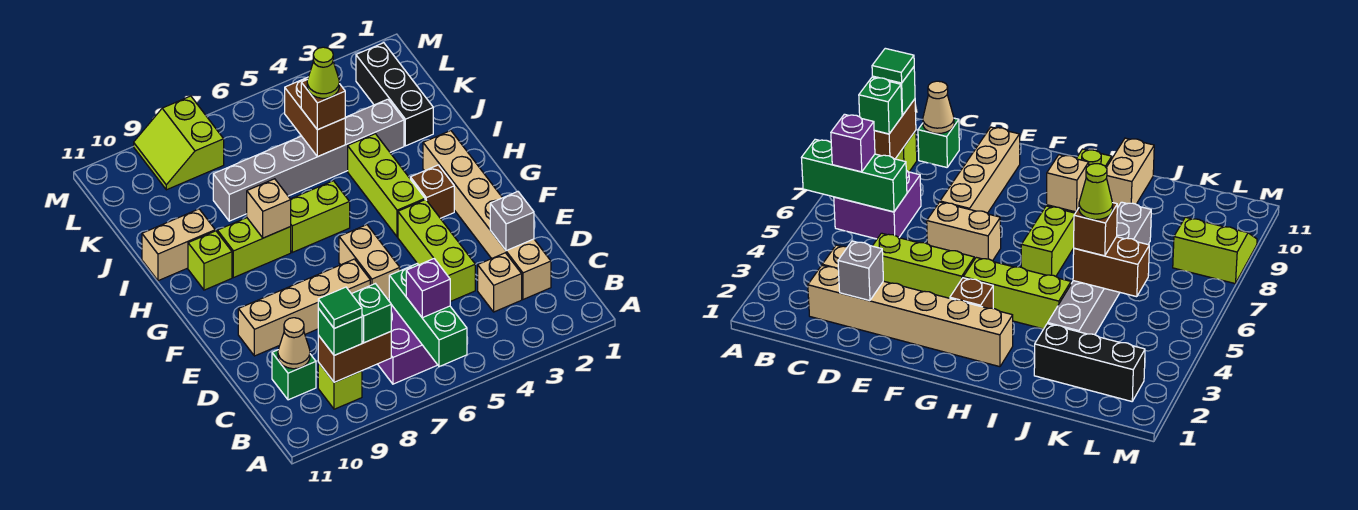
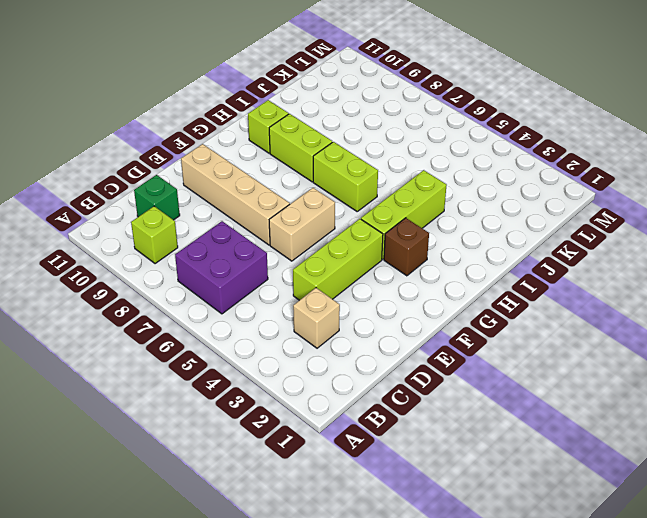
none -> tan 1x6 brick [423,131,551,299]
none -> tan 1x2 brick [142,209,215,281]
none -> black 1x3 brick [356,43,433,146]

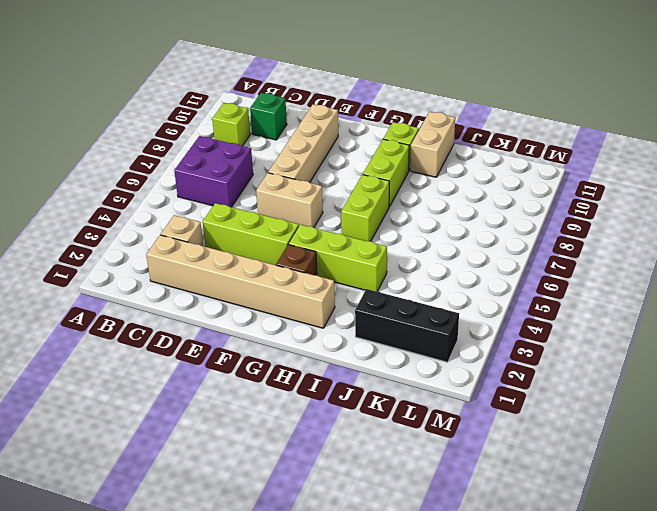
none -> grey 1x6 brick [213,99,404,221]
none -> lime 2x2 slope [134,96,224,190]
none -> green 1x3 brick [389,264,467,367]

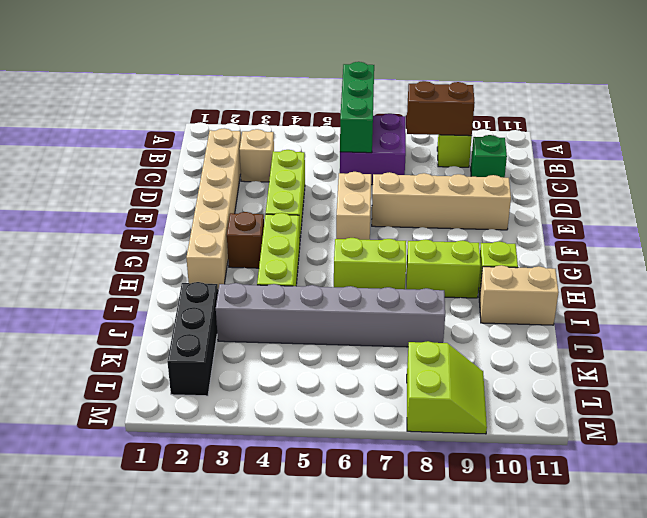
none -> tan 1x1 cone [278,318,310,369]
none -> grey 1x1 brick [490,192,534,251]
none -> tan 1x1 brick [247,179,291,238]

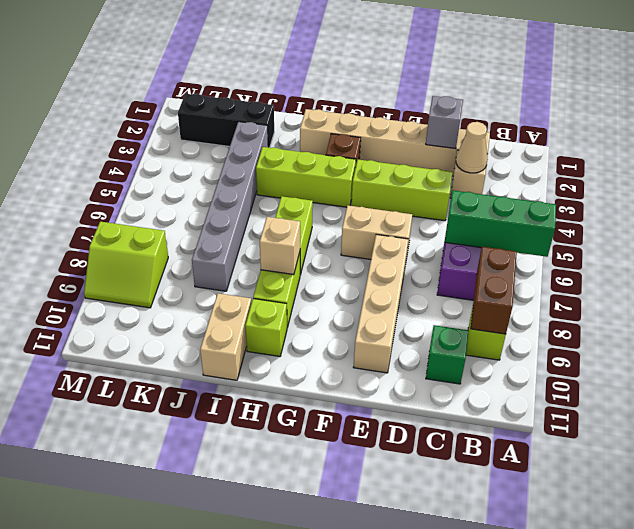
tan 1x1 cone [456,122,488,173] -> tan 1x1 cone moved to [278,318,310,369]
none -> brown 1x2 brick [285,77,345,157]
none -> purple 1x1 brick [406,259,450,318]
none -> green 1x1 brick [352,284,391,343]

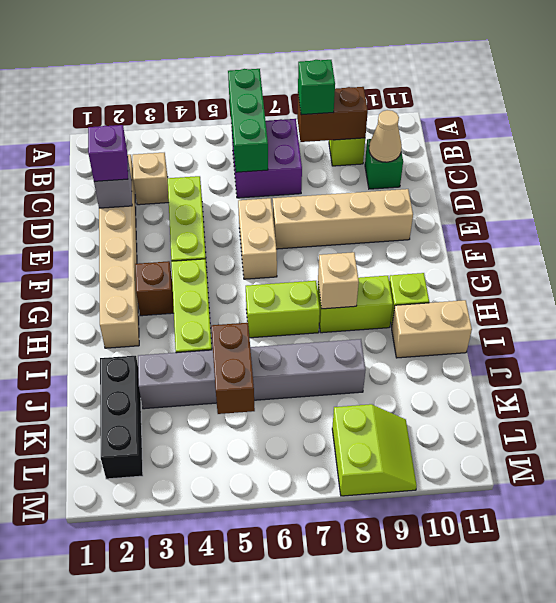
purple 1x1 brick [88,125,128,181] -> purple 1x1 brick moved to [406,259,450,318]
none -> green 1x1 brick [318,308,362,355]
none -> brown 1x1 brick [301,80,345,130]
none -> green 1x1 tile [318,287,362,329]

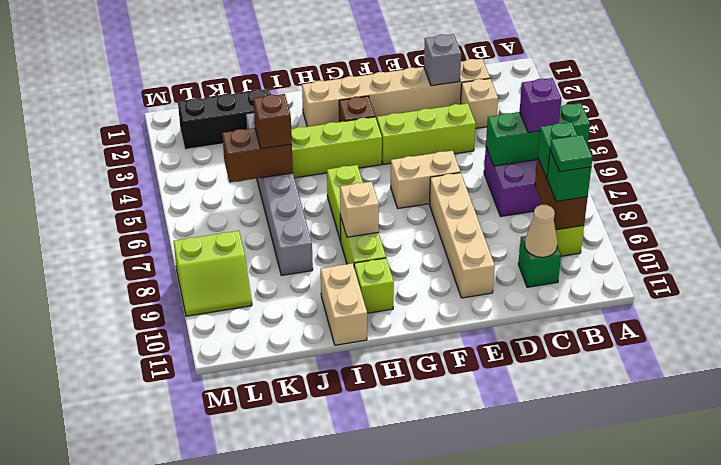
none -> lime 1x1 cone [307,47,339,98]

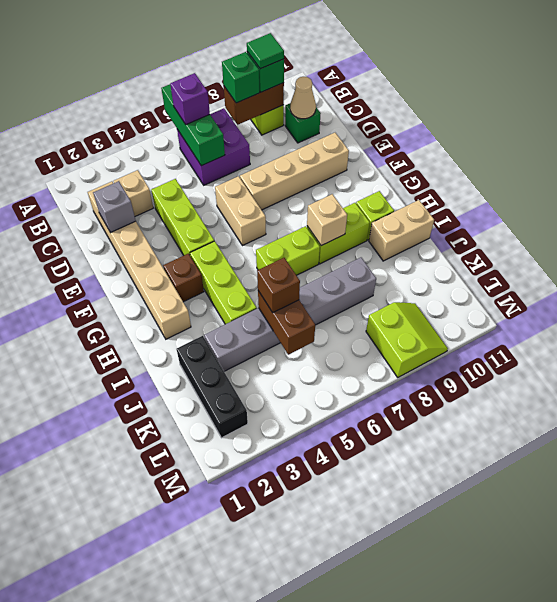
none -> lime 1x1 cone [307,47,339,98]

